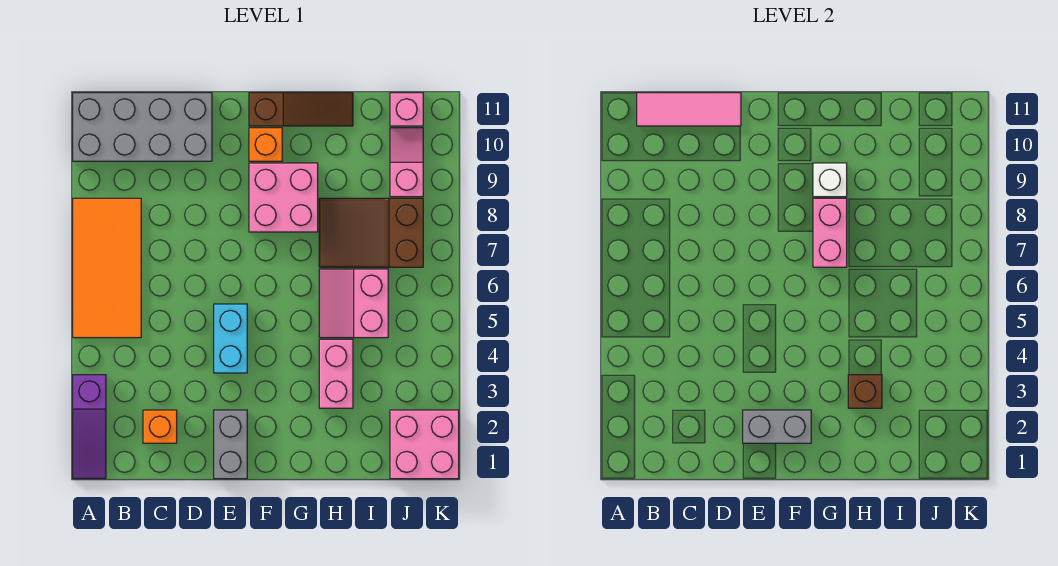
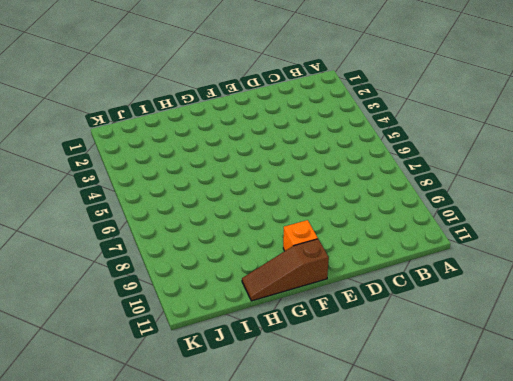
none -> purple 1x3 slope [73,375,106,479]
none -> orange 2x4 tile [73,198,141,338]
none -> grey 2x4 brick [73,93,212,161]

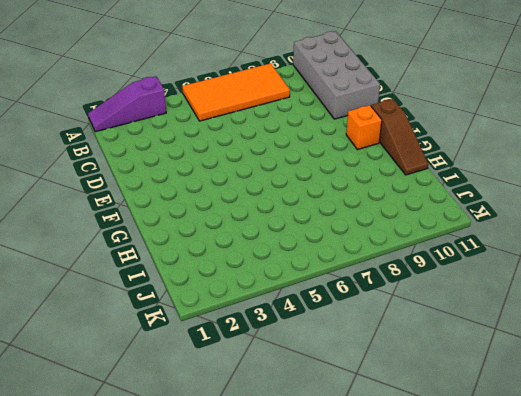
none -> orange 1x1 brick [143,410,177,443]
none -> grey 1x2 brick [214,410,247,479]
none -> cyan 1x2 brick [214,304,247,373]

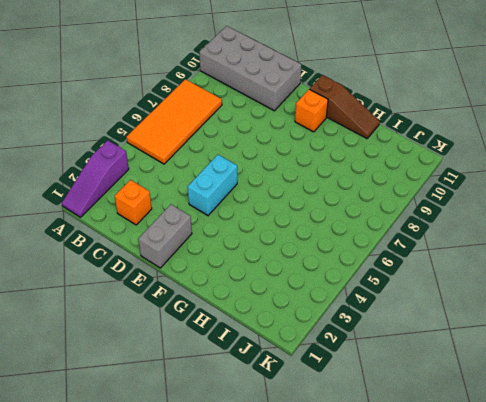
none -> pink 2x2 brick [249,163,318,232]
none -> pink 1x2 brick [319,339,353,408]
none -> pink 2x2 slope [319,269,388,338]

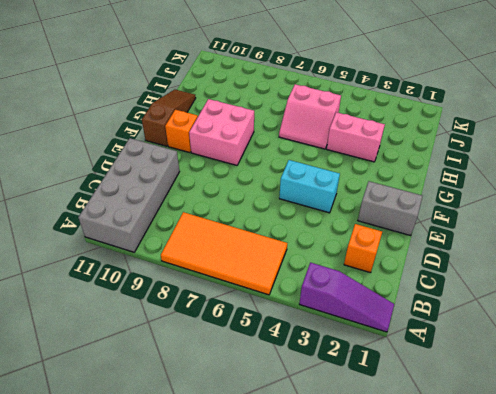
none -> brown 2x3 slope [319,198,423,267]
none -> pink 2x2 brick [390,410,459,479]
none -> pink 1x2 slope [390,128,423,197]

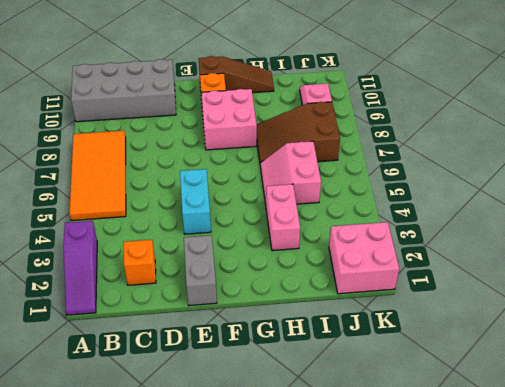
none -> pink 1x1 brick [390,93,423,126]
none -> pink 1x3 tile [637,93,741,126]
none -> grey 1x2 brick [743,410,811,443]

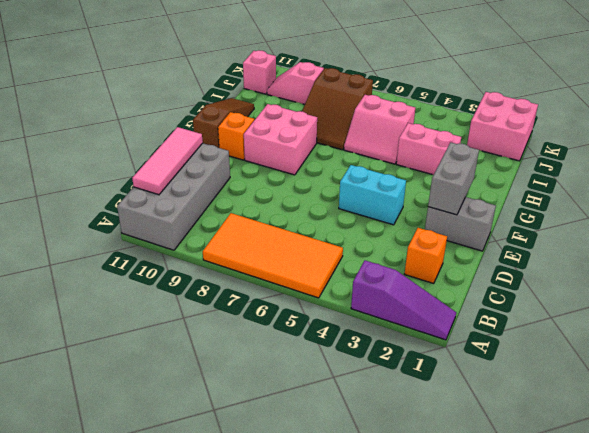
none -> pink 1x2 brick [813,198,847,267]
none -> white 1x1 brick [813,163,847,197]
none -> brown 1x1 brick [848,375,882,408]

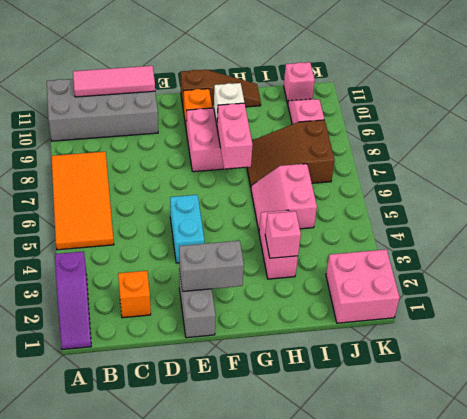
pink 1x1 brick [265,211,301,258] -> brown 1x1 brick [848,375,882,408]

